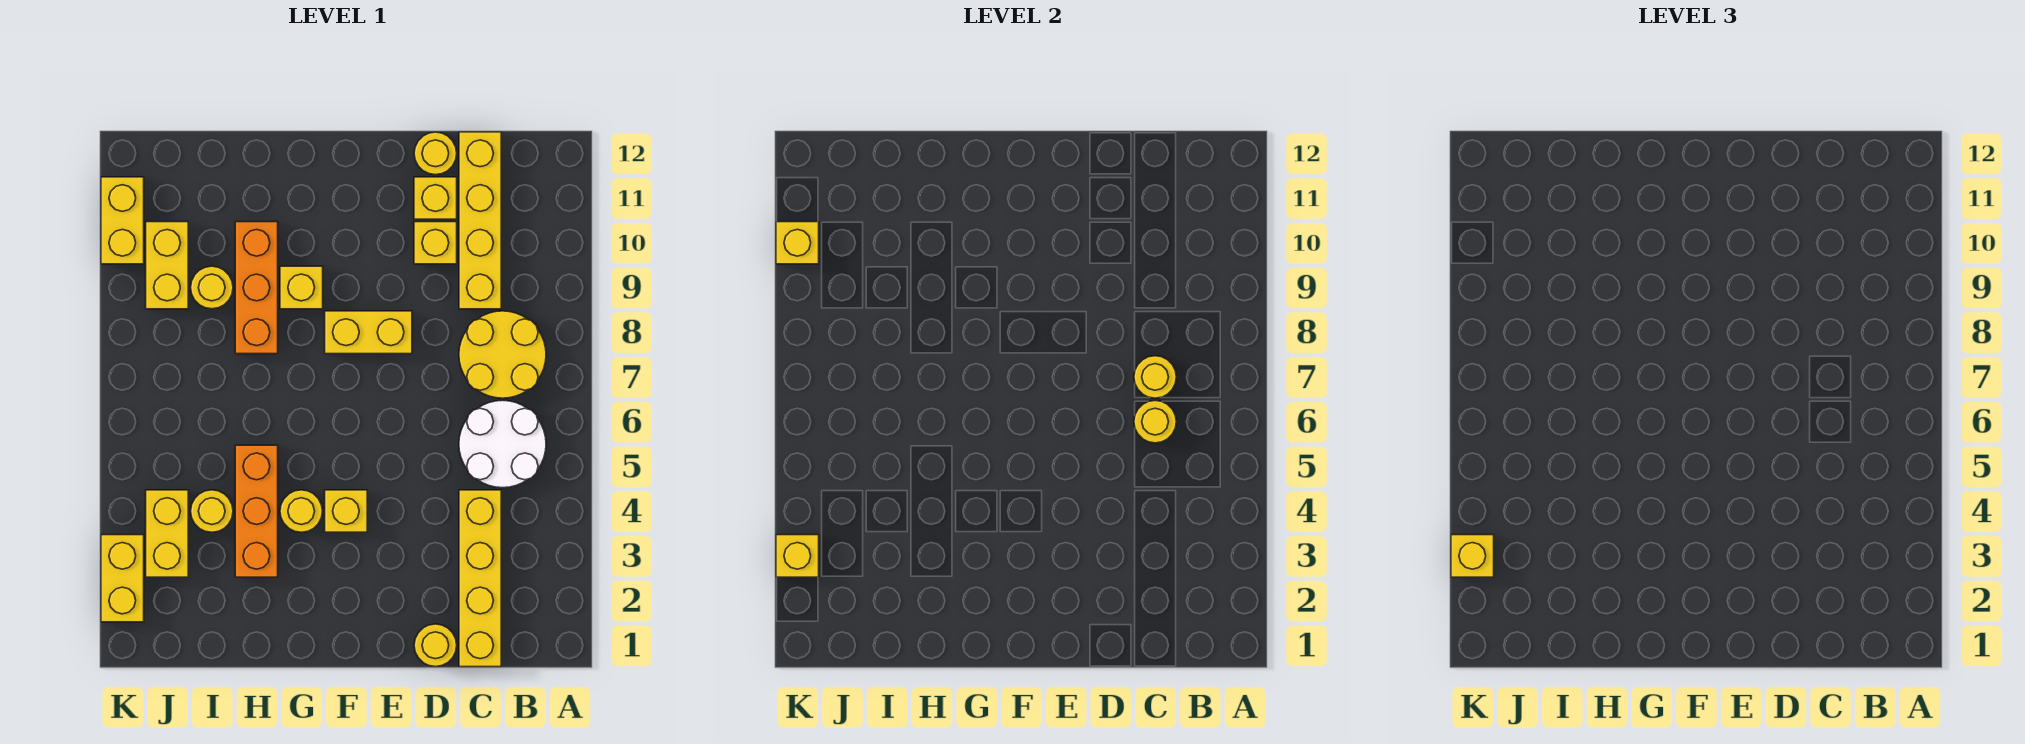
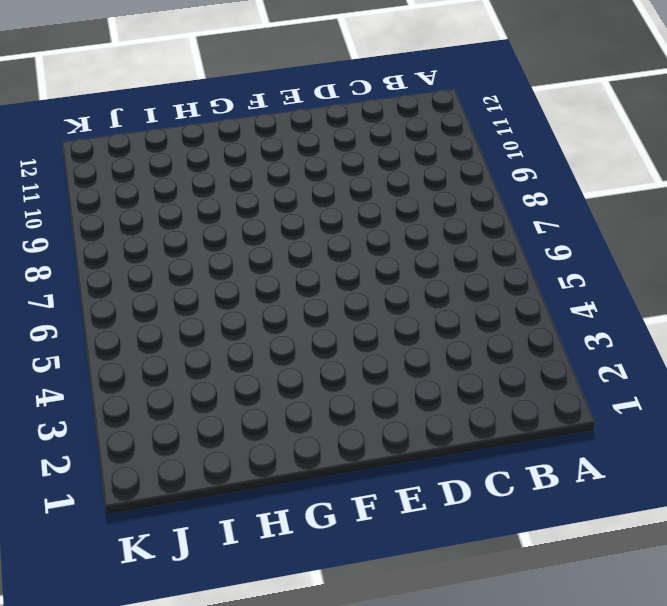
none -> white 2x2 round brick [459,400,546,488]
none -> yellow 2x2 round brick [459,311,546,398]
none -> yellow 1x4 brick [459,490,501,667]

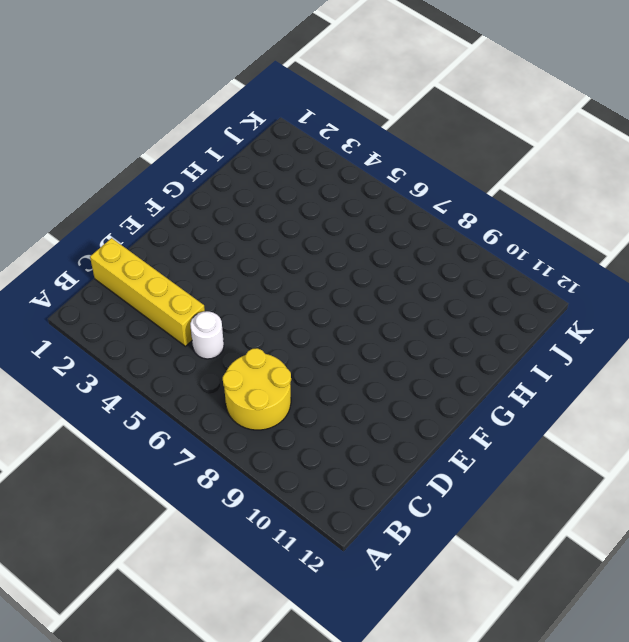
white 1x1 round brick [190,311,224,359] -> white 2x2 round brick [459,400,546,488]
none -> yellow 1x4 brick [459,132,501,309]
none -> yellow 1x1 round brick [414,624,457,667]
none -> yellow 1x1 brick [414,222,457,264]

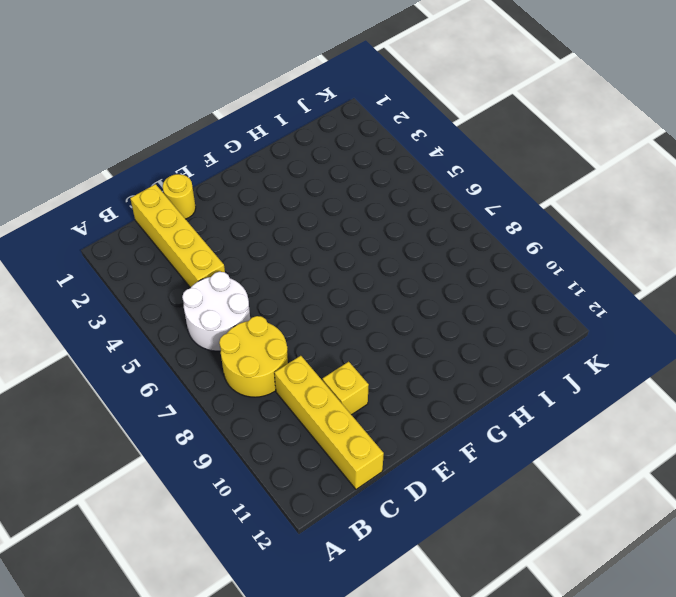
none -> yellow 1x1 brick [414,177,457,219]
none -> yellow 1x1 round brick [414,132,457,175]
none -> yellow 1x2 brick [325,311,412,354]

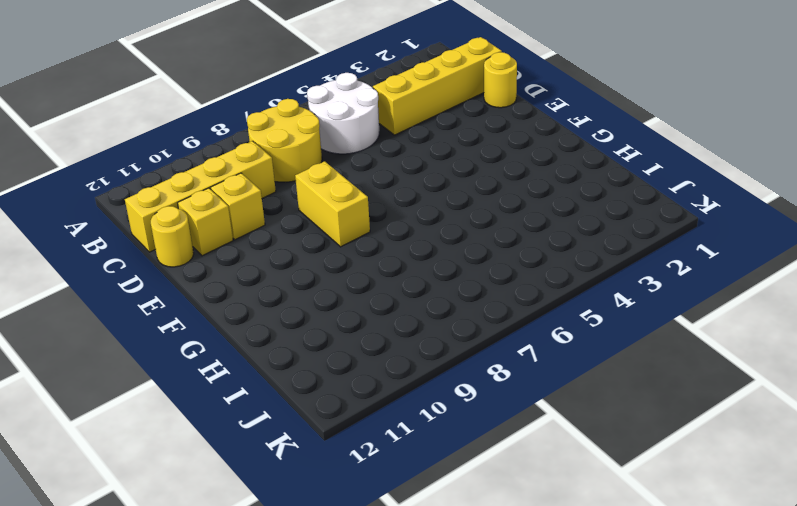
none -> yellow 1x1 brick [325,490,367,532]
none -> yellow 1x1 round brick [280,490,323,532]
none -> yellow 1x1 brick [280,266,323,309]

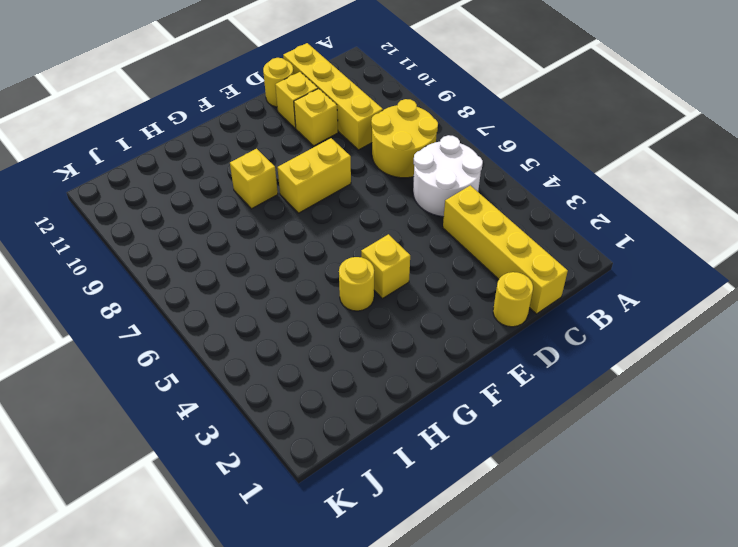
none -> orange 1x3 brick [235,445,278,577]
none -> orange 1x3 brick [235,222,278,354]
none -> yellow 1x1 round brick [191,490,233,532]

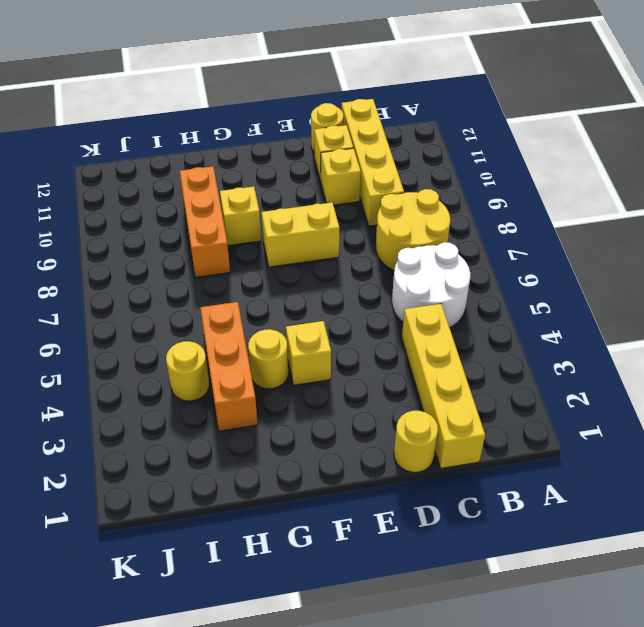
none -> yellow 1x1 round brick [191,266,233,309]
none -> yellow 1x2 brick [146,490,188,577]
none -> yellow 1x2 brick [146,222,188,309]

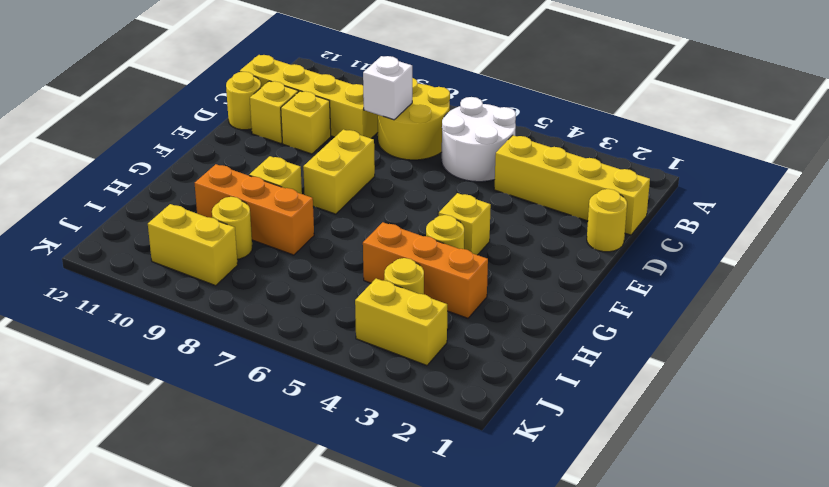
white 1x1 brick [363,56,412,120] -> none
none -> yellow 1x2 brick [101,535,144,622]
none -> yellow 1x2 brick [101,177,144,264]
none -> yellow 1x1 round brick [1134,401,1176,443]

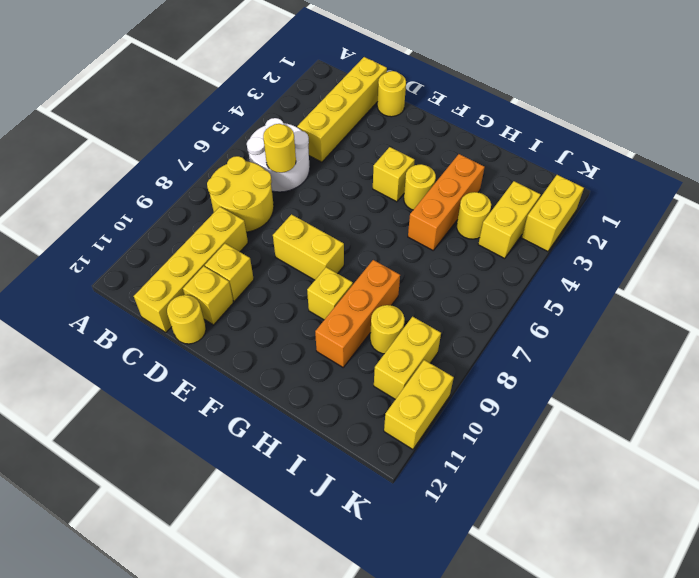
none -> yellow 1x1 round brick [1134,356,1176,398]
none -> yellow 1x1 brick [776,535,819,577]
none -> yellow 1x1 brick [776,222,819,264]

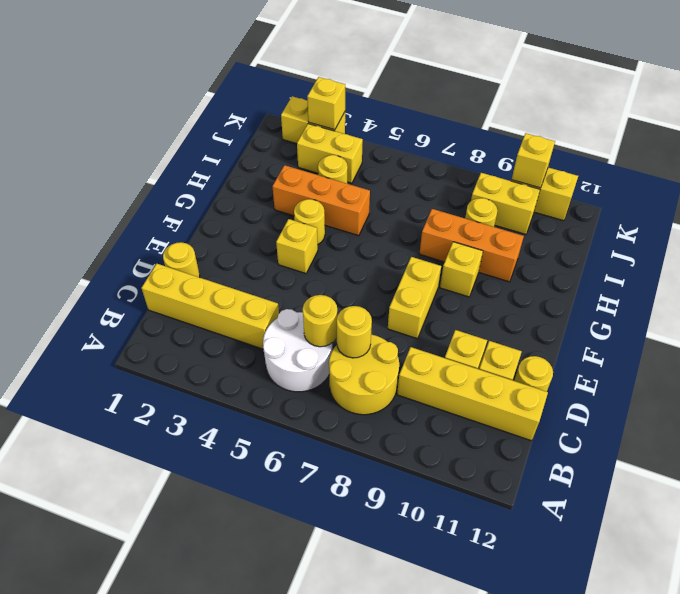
none -> yellow 1x1 brick [1451,535,1494,577]

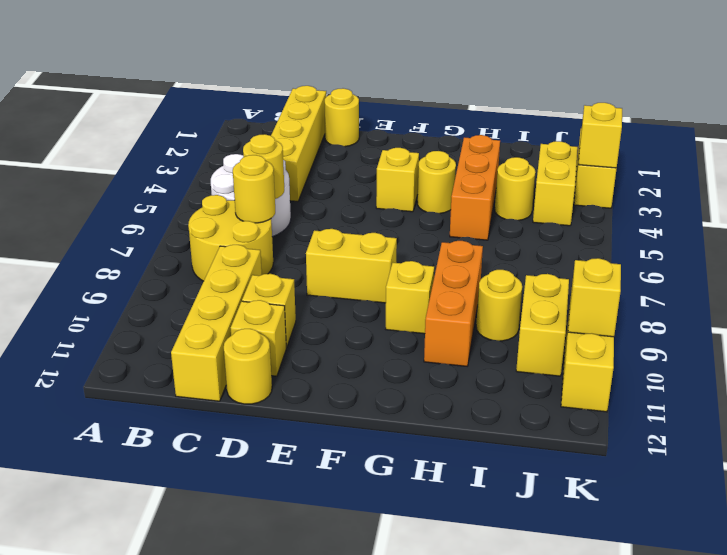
none -> yellow 1x1 brick [1451,535,1494,577]

